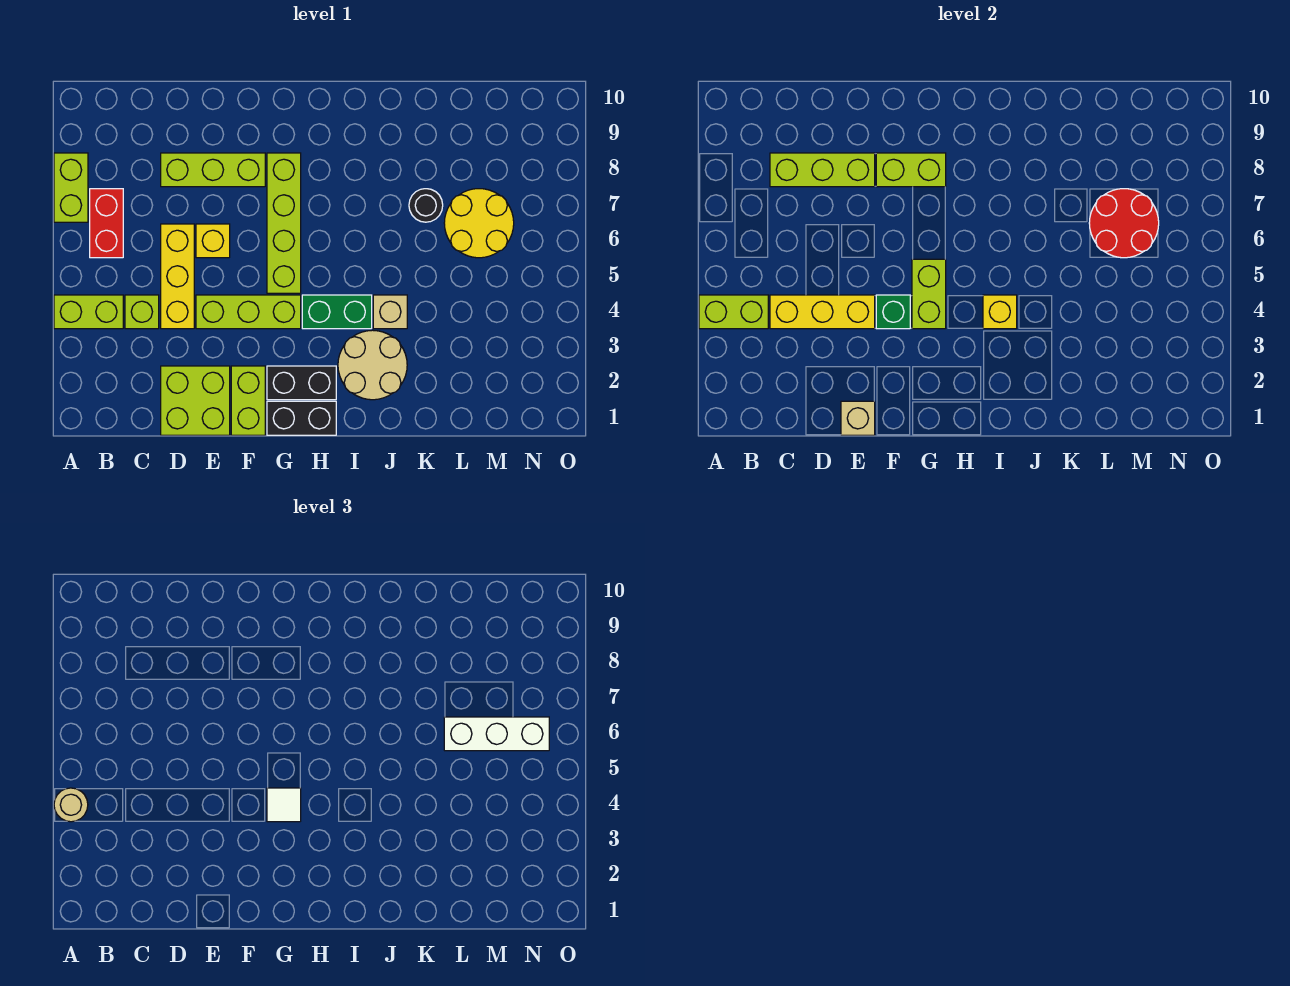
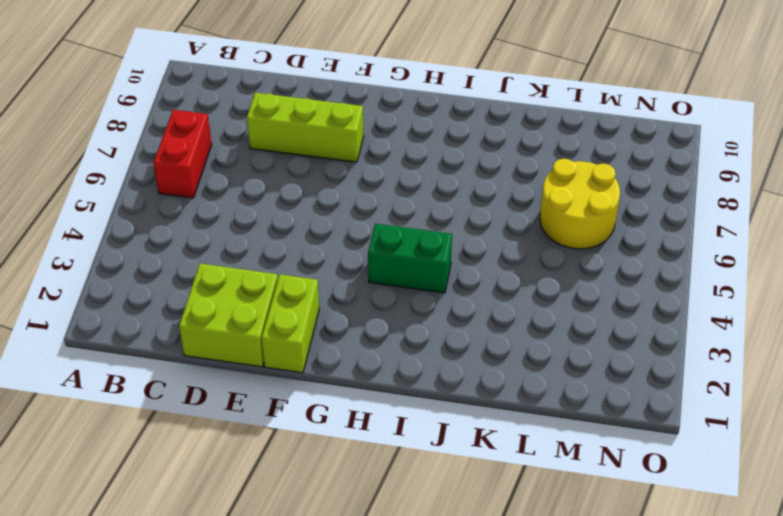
none -> lime 1x2 brick [54,295,123,329]
none -> lime 1x2 brick [54,153,88,222]
none -> lime 1x1 brick [125,295,159,329]
none -> yellow 1x3 brick [161,224,194,329]

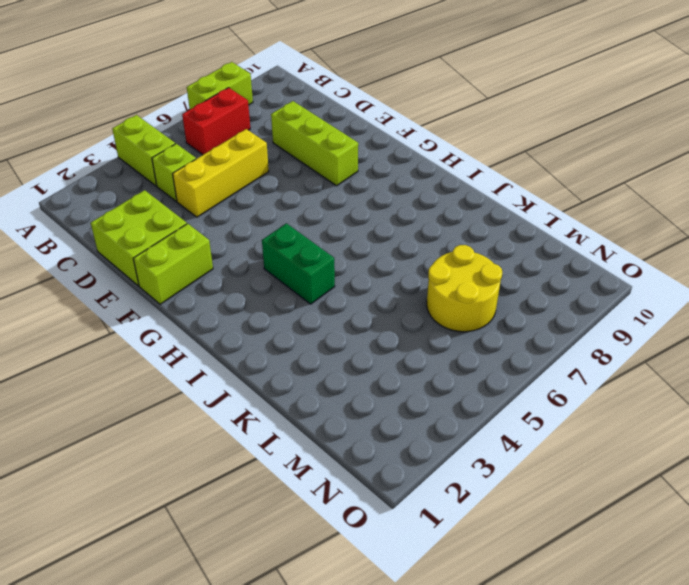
none -> lime 1x3 brick [196,295,301,329]
none -> yellow 1x1 brick [196,224,230,258]
none -> black 1x2 brick [267,401,336,435]
none -> black 1x2 brick [267,366,336,400]

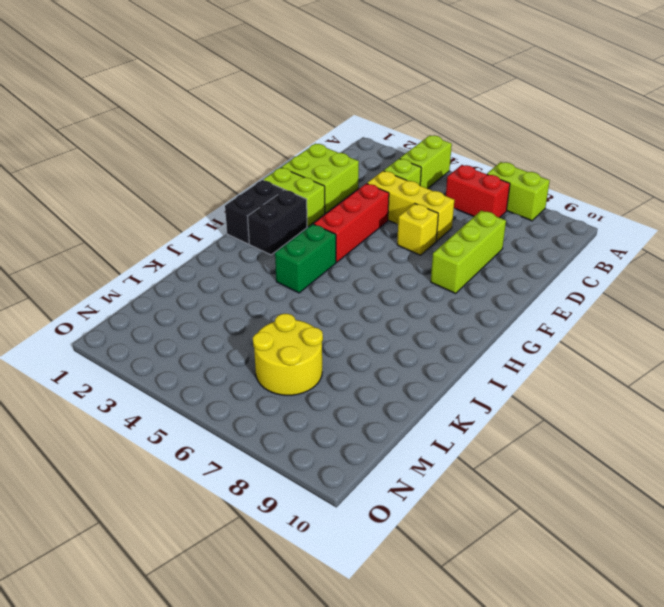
red 1x3 brick [314,184,389,262] -> lime 1x3 brick [196,295,301,329]
none -> lime 1x4 brick [267,153,301,293]
none -> tan 2x2 round brick [338,330,407,400]
none -> tan 1x1 brick [373,295,407,329]
none -> black 1x1 round brick [409,189,443,222]

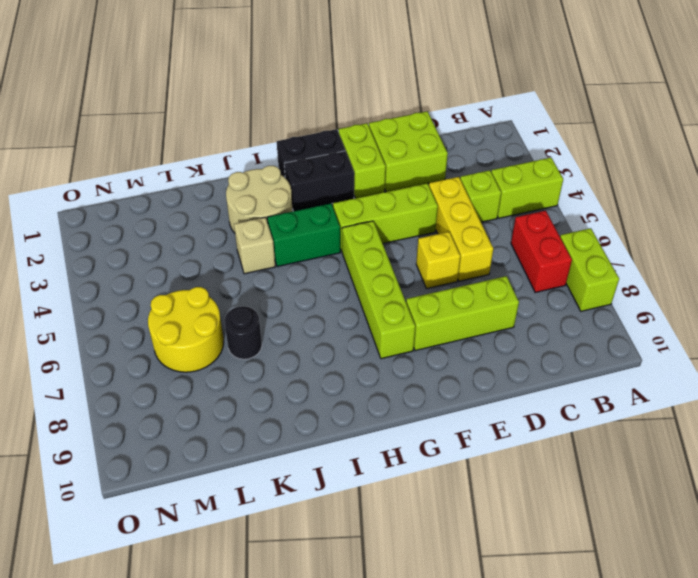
none -> lime 1x2 brick [699,295,768,329]
none -> yellow 1x3 brick [770,295,875,329]
none -> lime 1x3 brick [770,153,875,187]
none -> tan 1x1 brick [841,401,875,435]

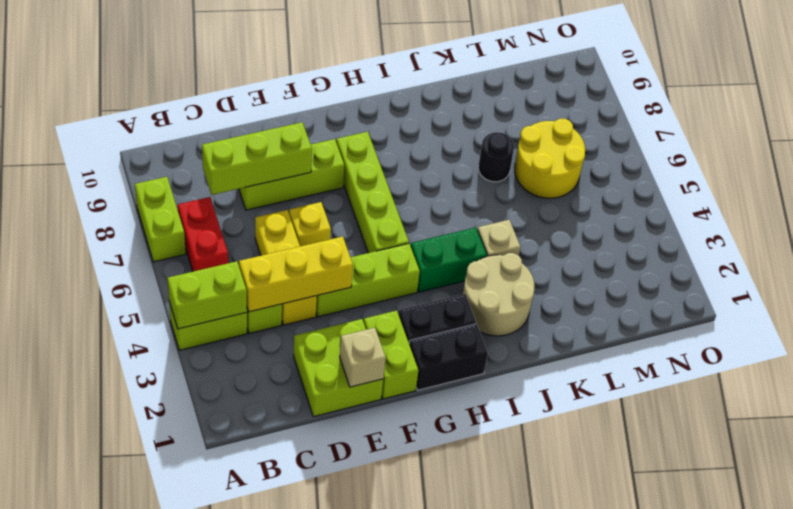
none -> green 1x1 brick [876,295,910,329]
none -> lime 1x2 brick [876,153,946,187]
none -> lime 1x2 brick [912,259,946,329]
none -> yellow 1x1 brick [983,295,1017,329]

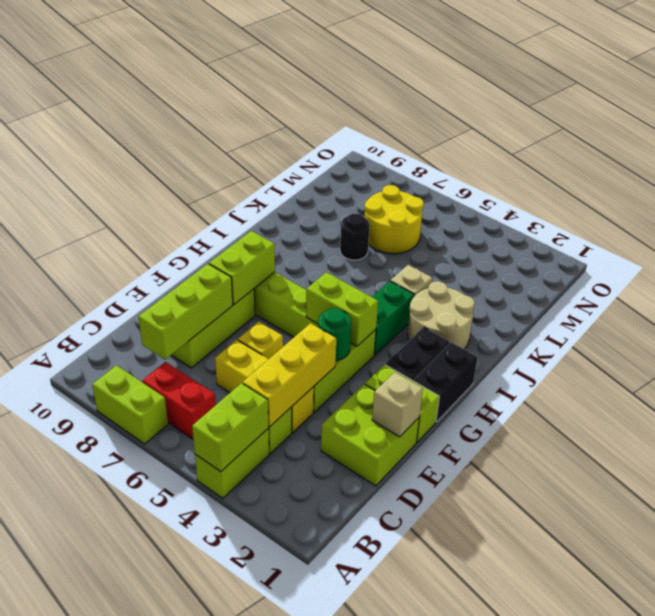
green 1x1 round brick [318,308,351,361] -> green 1x1 brick [876,295,910,329]
none -> yellow 1x1 brick [983,295,1017,329]
none -> red 2x2 round brick [1089,189,1159,258]
none -> tan 1x1 round brick [54,788,88,822]
none -> white 1x1 tile [267,788,301,822]

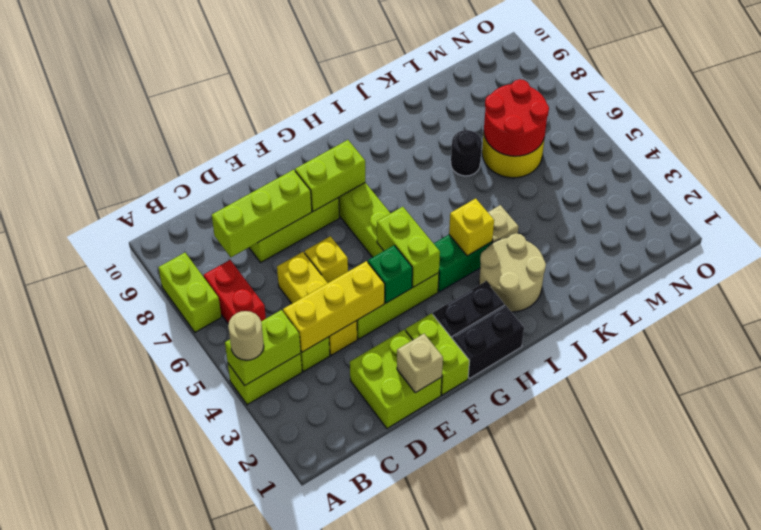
none -> white 1x1 tile [267,788,301,822]
none -> white 1x3 brick [444,717,549,751]

